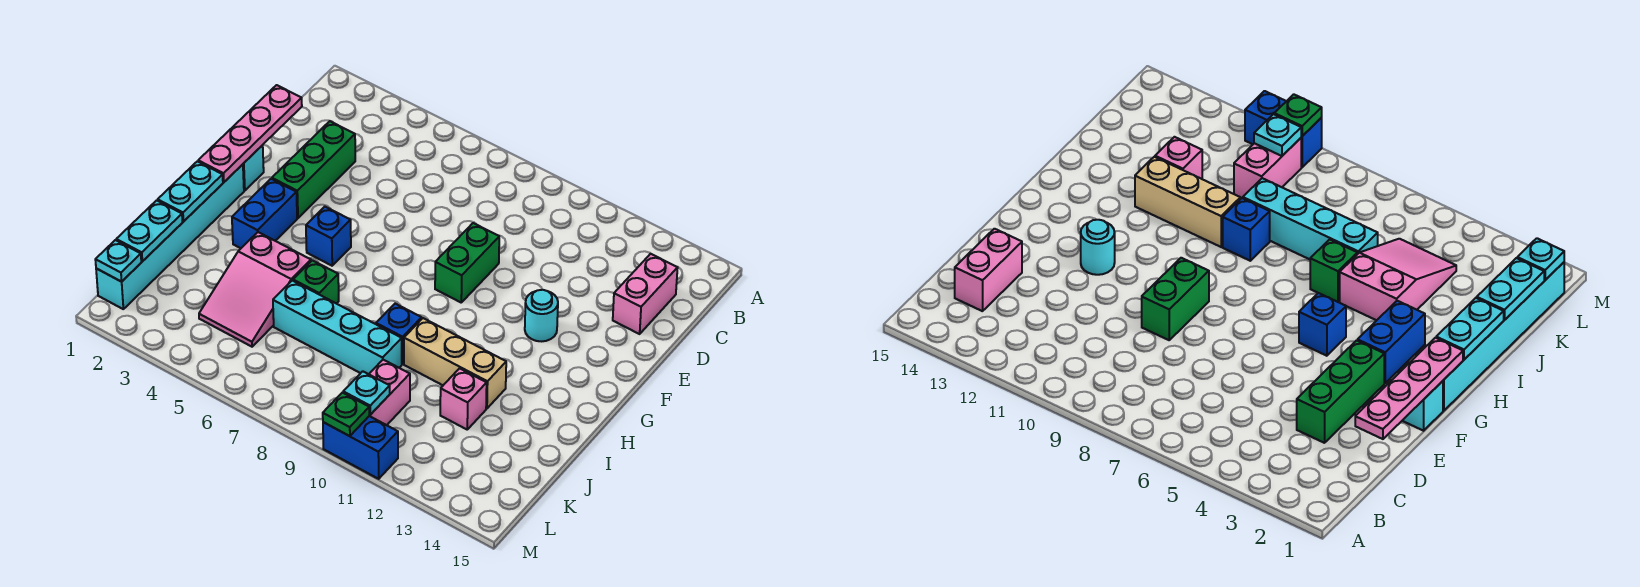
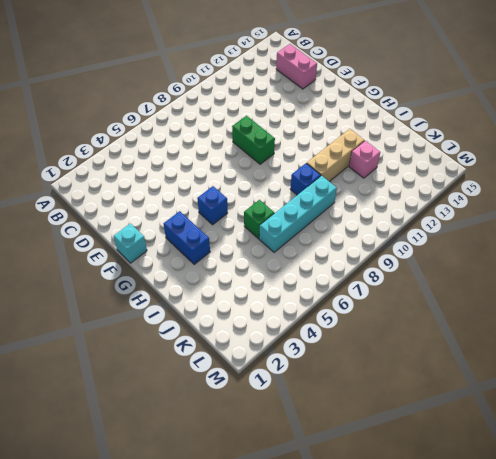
none -> green 1x3 brick [272,121,355,218]
none -> cyan 1x1 round brick [525,290,558,341]
none -> cyan 1x6 brick [96,164,244,309]

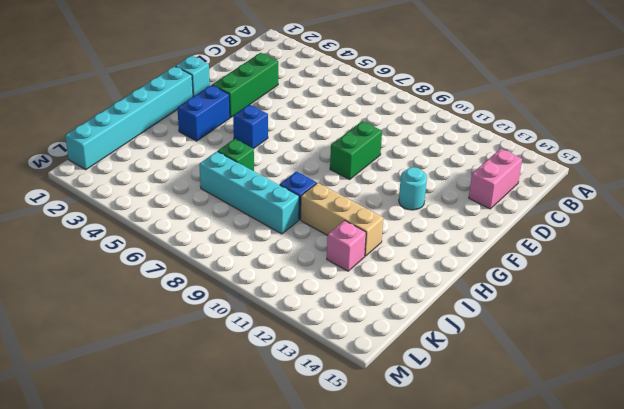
none -> pink 2x3 slope [199,232,311,347]
none -> pink 1x2 brick [369,360,410,425]
none -> blue 1x2 brick [323,416,398,479]

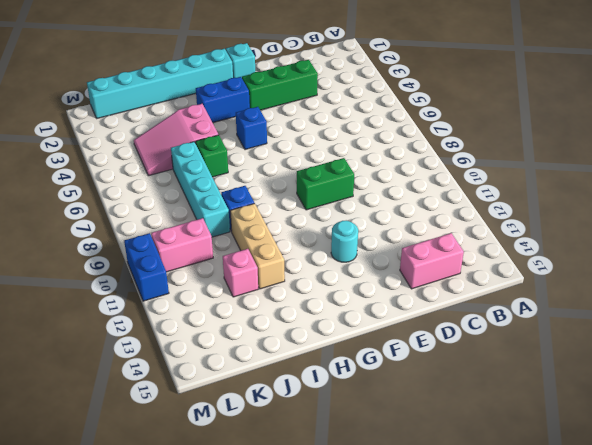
none -> pink 1x4 plate [198,85,302,182]
none -> cyan 1x2 plate [158,161,223,221]
none -> cyan 1x2 plate [116,200,183,261]

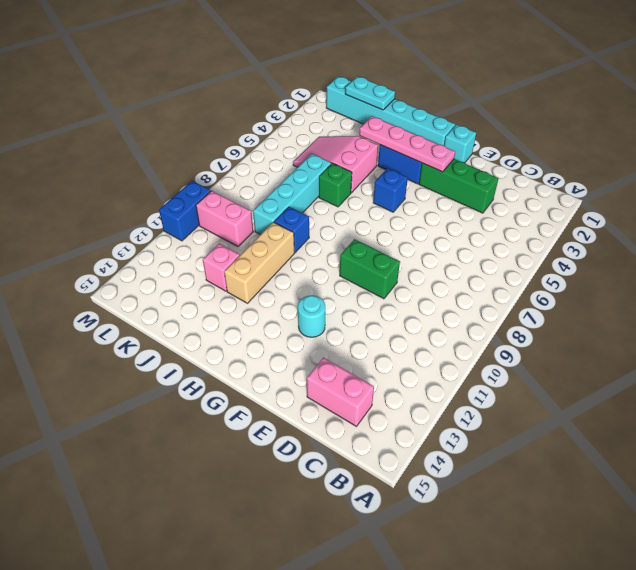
pink 1x4 plate [359,116,455,172] -> pink 1x4 plate moved to [198,85,302,182]
none -> cyan 1x2 plate [158,161,223,221]
none -> cyan 1x1 plate [95,240,141,282]
none -> cyan 1x1 plate [343,371,390,415]

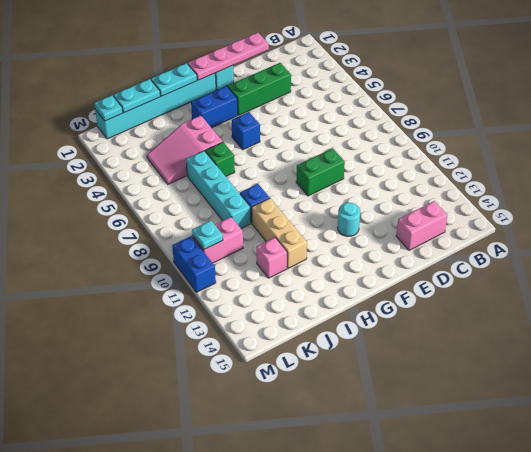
none -> green 1x1 plate [323,393,370,436]

